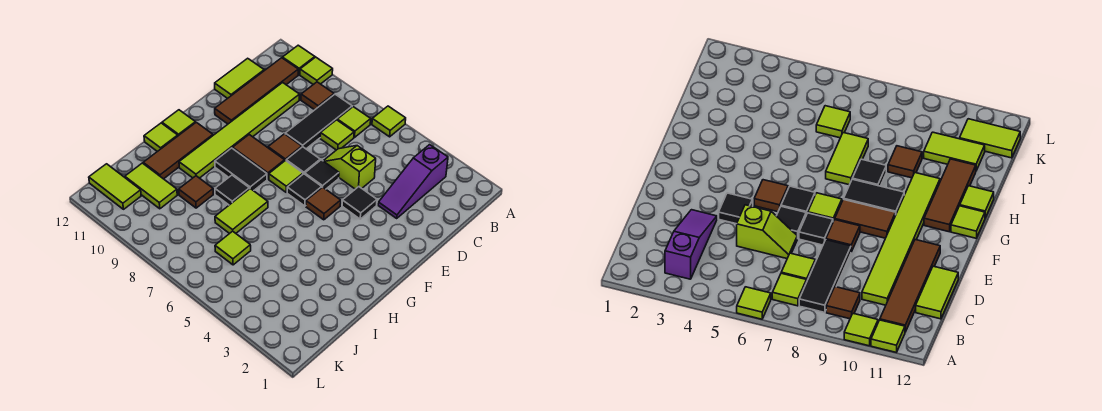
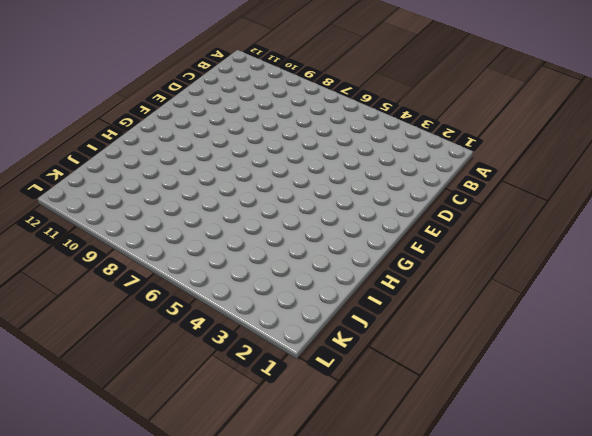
none -> lime 1x1 tile [372,106,406,137]
none -> lime 1x1 tile [300,57,333,85]
none -> lime 1x1 tile [282,45,315,75]
none -> purple 1x3 slope [378,145,448,218]

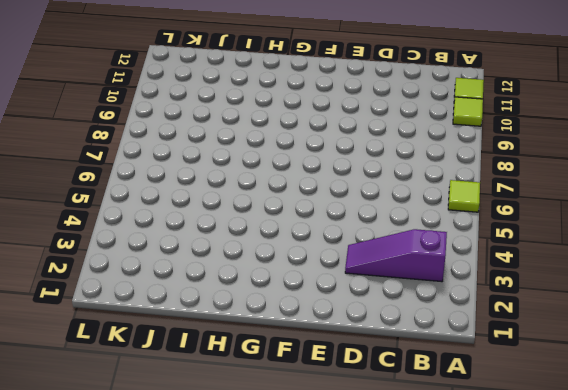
none -> lime 1x1 tile [337,107,371,137]
none -> black 1x3 tile [285,94,352,149]
none -> brown 1x1 tile [301,82,334,110]
none -> brown 1x4 tile [215,58,298,124]

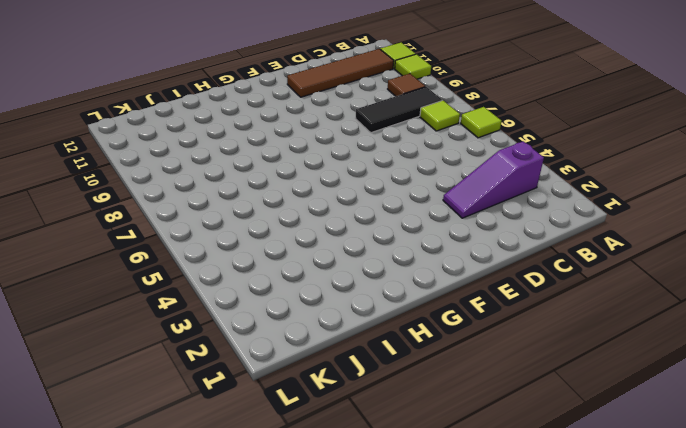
none -> lime 1x1 tile [320,120,354,150]
none -> lime 1x6 tile [179,83,300,178]
none -> lime 1x2 tile [215,58,264,98]
none -> lime 1x2 slope [324,146,376,189]

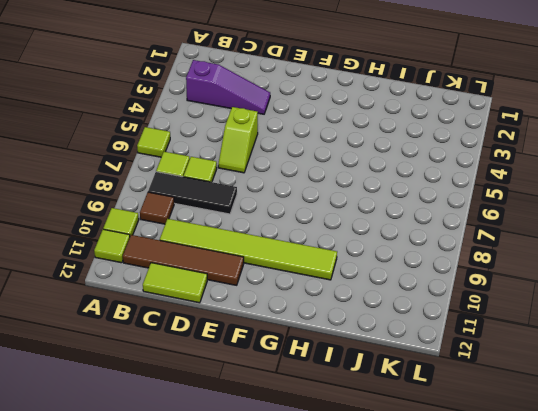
none -> black 1x1 tile [342,187,377,219]
none -> black 1x1 tile [305,160,339,189]
none -> black 1x1 tile [286,147,320,174]
none -> brown 1x1 tile [268,134,302,160]

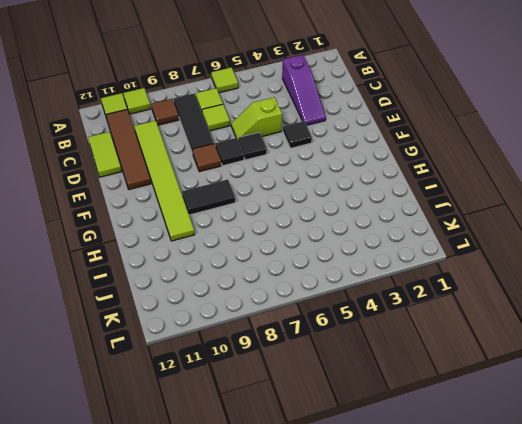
none -> brown 1x1 tile [306,187,341,220]
none -> black 1x1 tile [287,174,322,206]
none -> lime 1x1 tile [269,160,303,192]
none -> brown 1x2 tile [233,135,285,179]

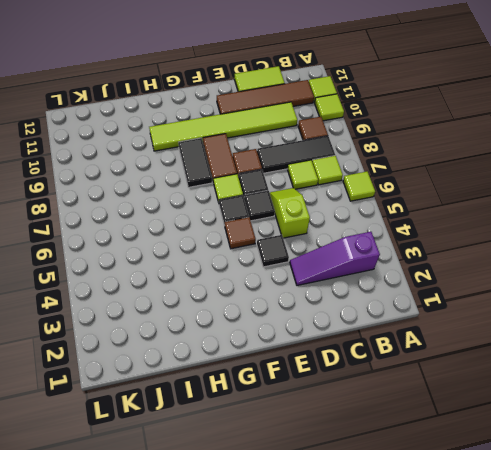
none -> brown 1x3 tile [143,122,213,179]
none -> lime 1x1 tile [162,110,195,136]
none -> lime 1x2 tile [215,189,268,234]
none -> black 1x1 tile [215,175,249,205]

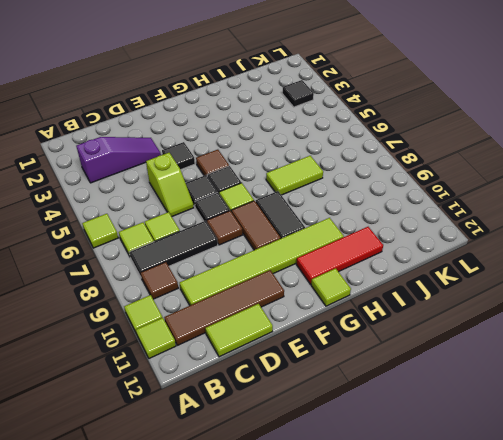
red 1x3 tile [296,227,383,284] -> brown 1x3 tile [143,122,213,179]
black 1x1 tile [282,80,314,107] -> black 1x1 tile moved to [215,175,249,205]
none -> lime 1x1 tile [144,123,178,152]
none -> brown 1x1 tile [179,176,213,208]
none -> lime 1x1 tile [215,231,251,265]
none -> lime 1x2 tile [125,163,177,209]

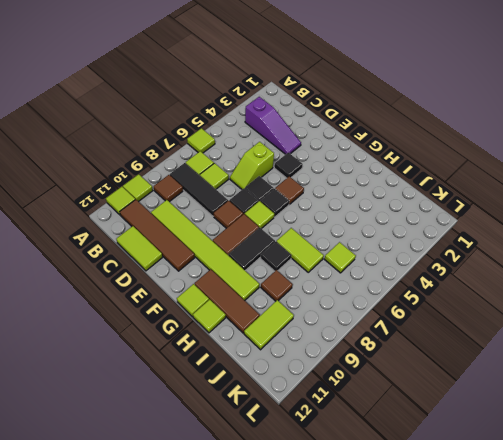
none -> lime 1x2 tile [89,164,141,209]

